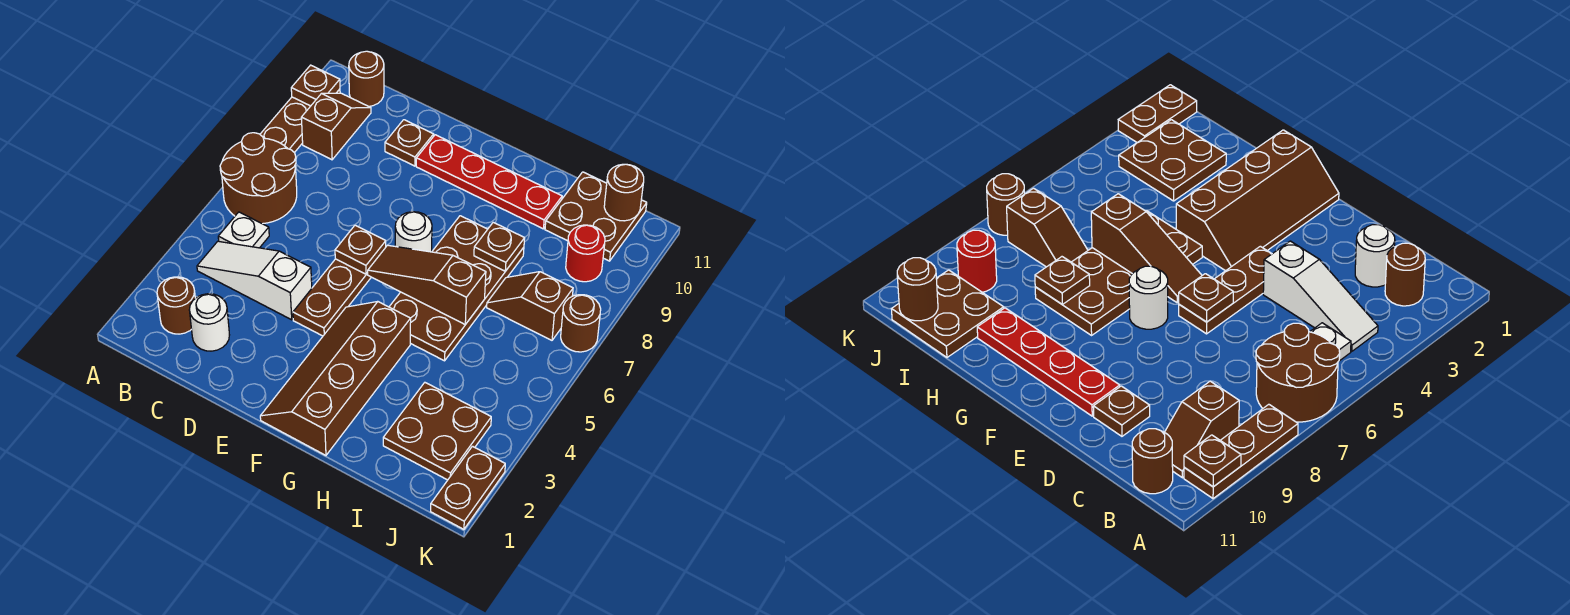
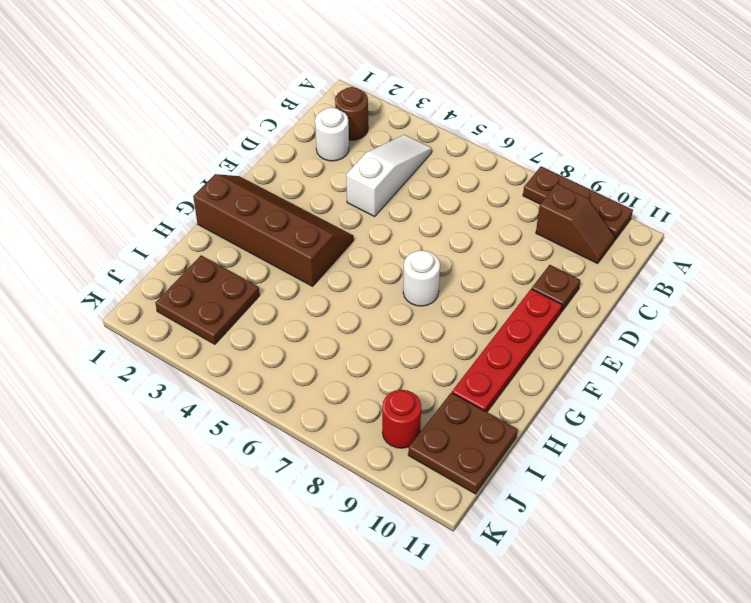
none -> brown 2x2 round brick [220,133,297,224]
none -> white 1x1 plate [218,212,269,248]
none -> brown 1x1 round brick [349,51,384,106]

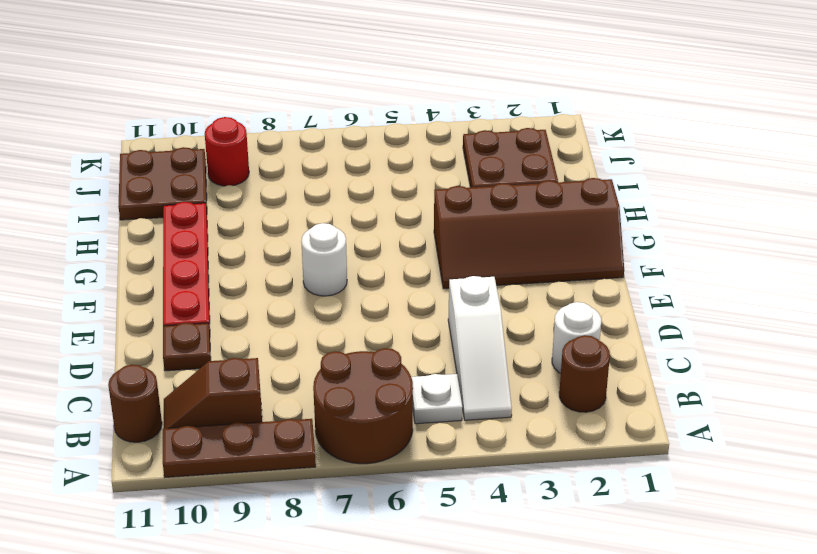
none -> brown 1x3 plate [293,259,371,336]
none -> brown 2x4 plate [389,216,524,361]
none -> brown 1x2 slope [487,272,573,340]

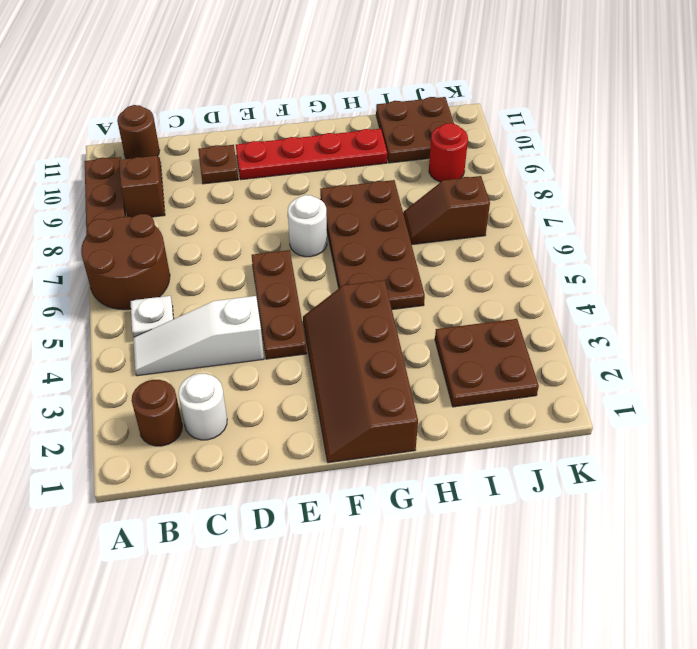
none -> brown 1x2 plate [431,446,505,529]
none -> brown 1x1 round brick [561,295,601,352]
none -> brown 1x1 plate [291,65,340,106]

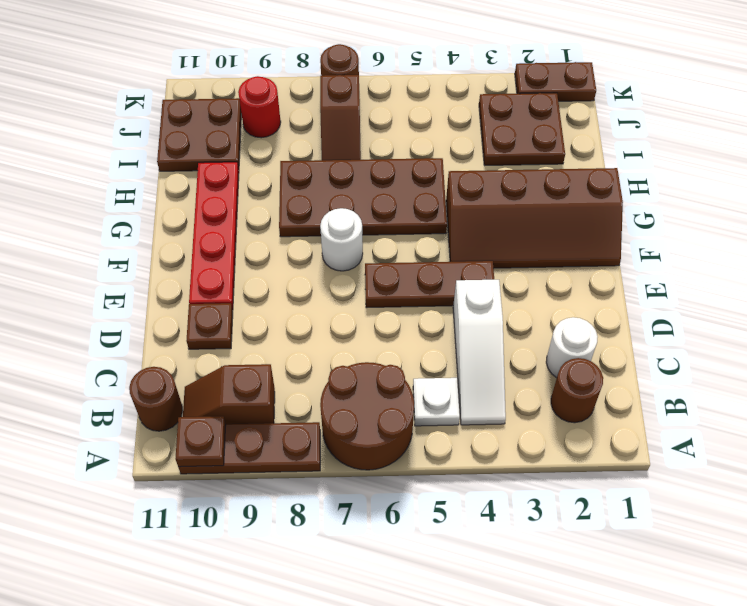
none -> brown 1x1 plate [335,225,386,274]
none -> brown 1x3 slope [368,245,486,324]
none -> brown 1x1 plate [474,222,525,271]

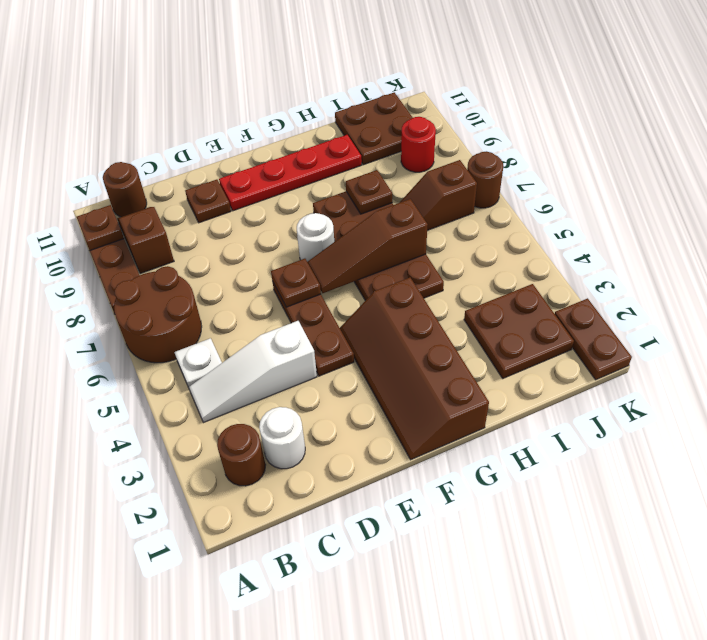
none -> brown 1x1 round brick [604,164,644,221]

